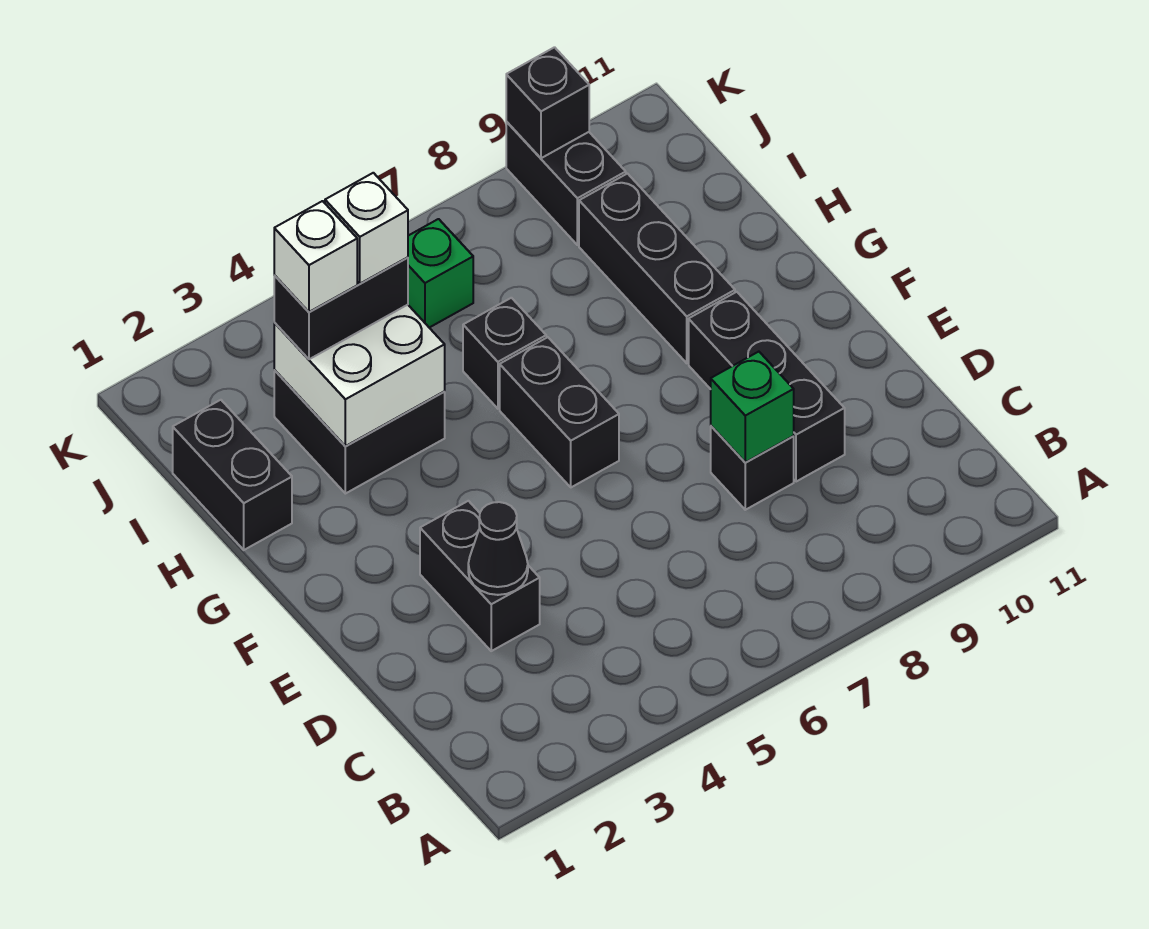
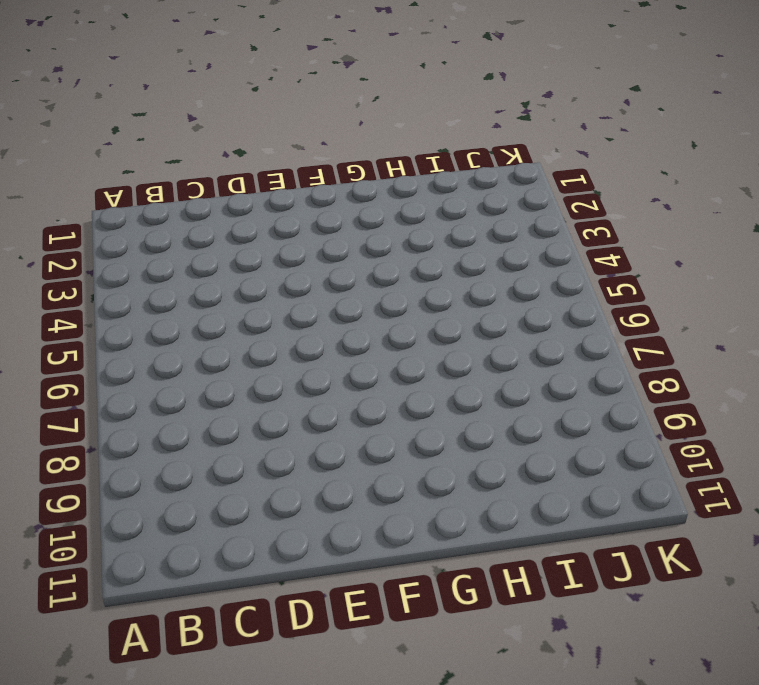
none -> black 1x2 brick [420,501,540,651]
none -> black 1x1 brick [711,426,794,510]
none -> black 1x3 brick [689,292,845,482]

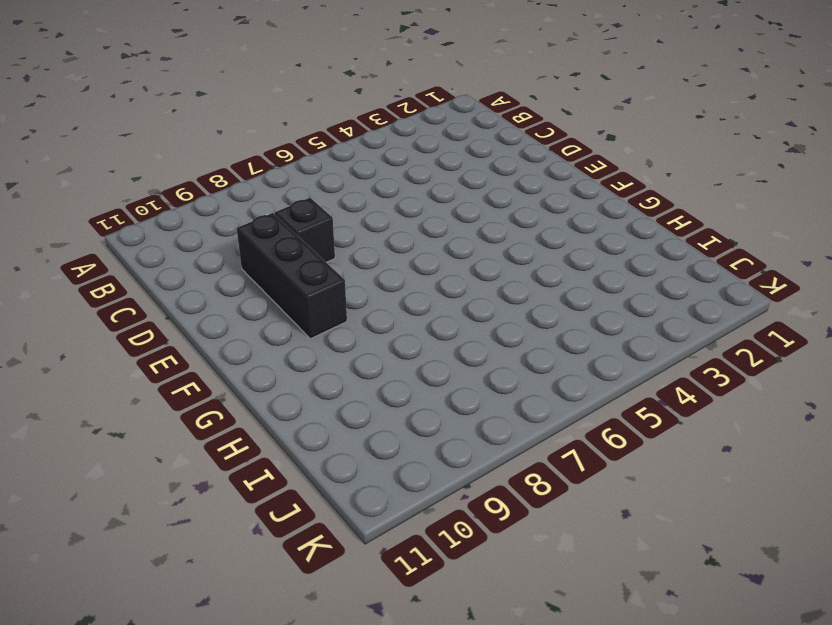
none -> black 1x2 brick [420,501,540,651]
none -> black 1x2 brick [500,337,619,487]
none -> black 1x3 brick [579,174,735,363]

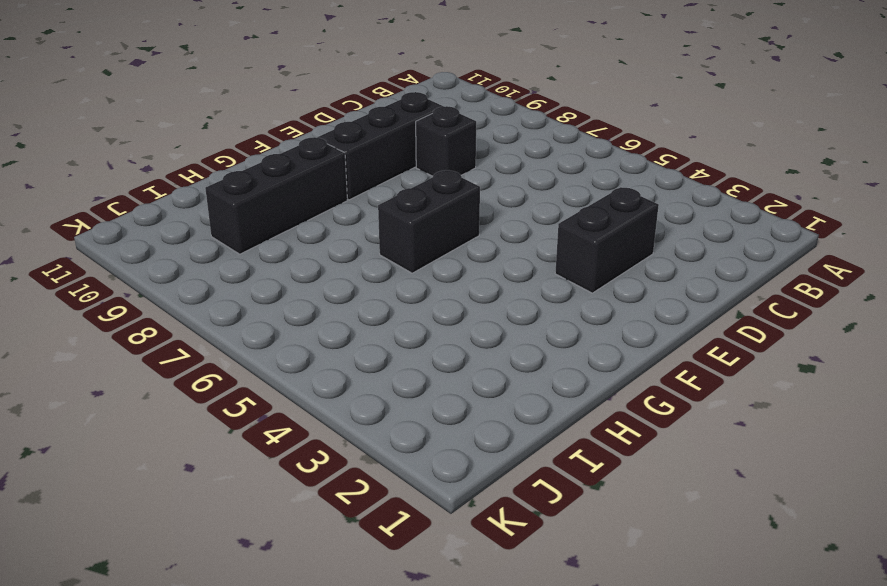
none -> black 1x2 brick [173,400,292,550]
none -> black 2x2 brick [274,370,445,494]
none -> black 1x1 brick [463,298,546,409]

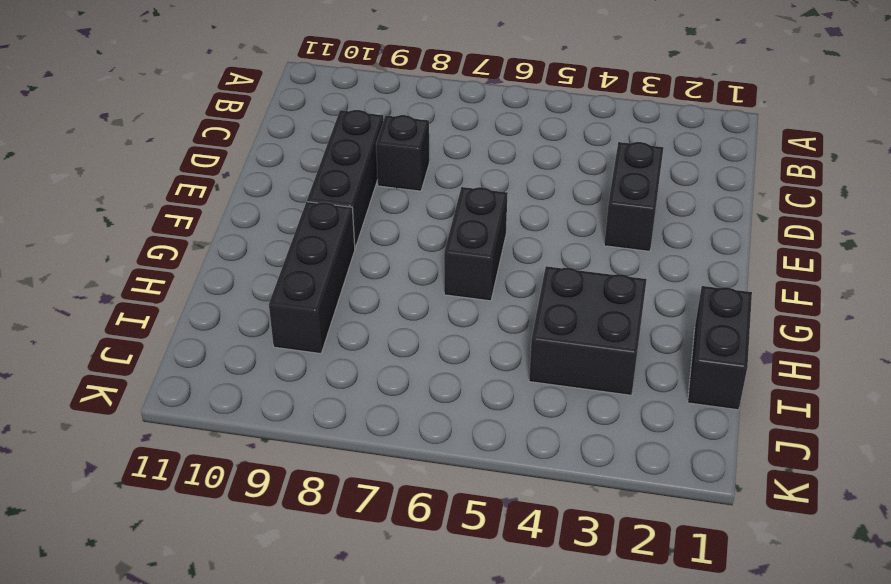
none -> black 1x1 brick [463,298,546,409]
none -> green 1x1 brick [408,219,473,328]
none -> black 1x2 brick [506,122,626,245]

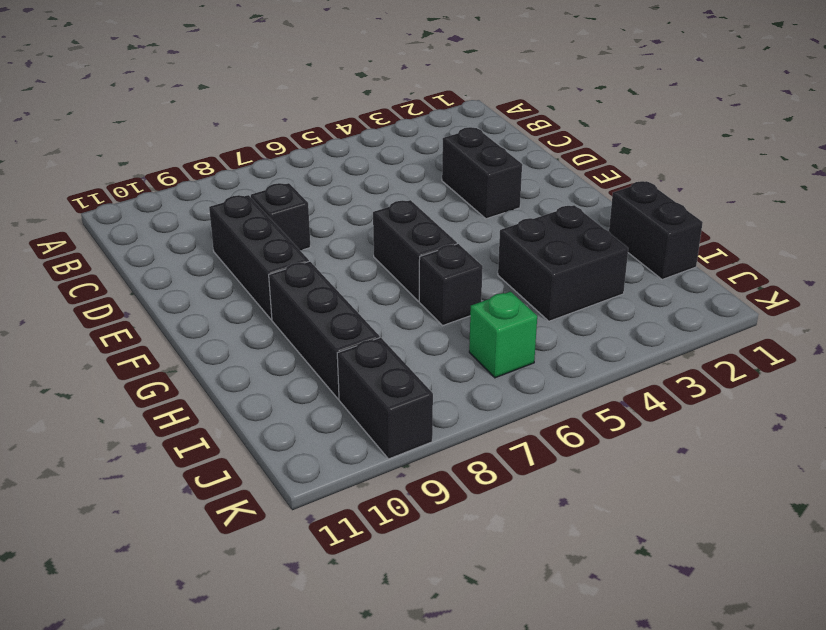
none -> black 1x1 cone [468,502,528,595]
none -> green 1x1 brick [711,352,794,462]
none -> white 2x2 brick [274,305,445,446]

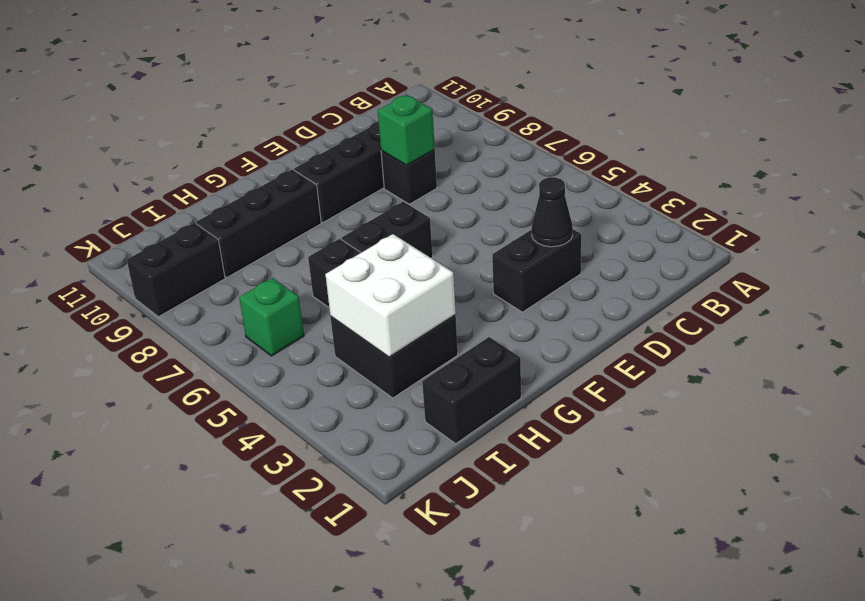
none -> black 1x1 brick [506,47,589,158]
none -> black 1x2 brick [274,257,408,359]
none -> white 1x1 brick [274,201,357,312]

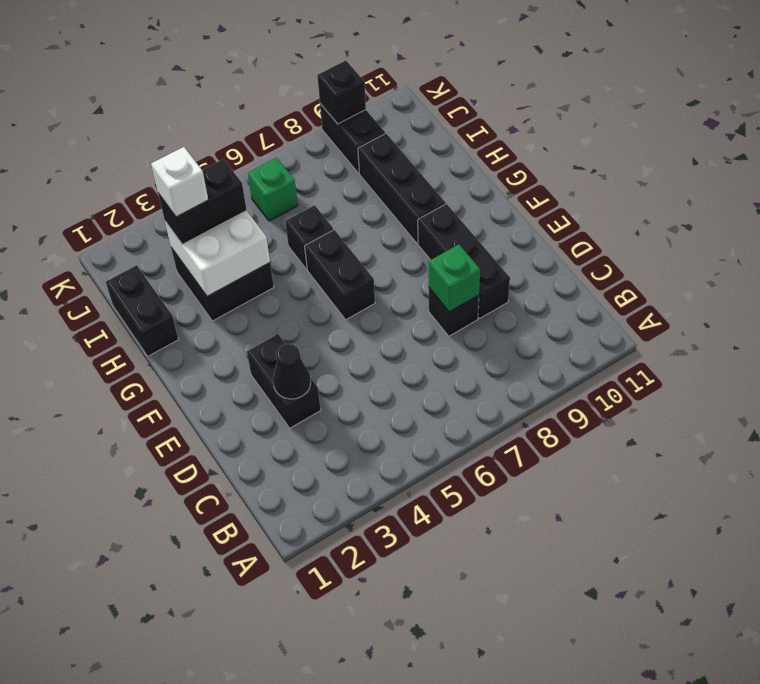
none -> white 1x1 brick [325,173,408,284]

